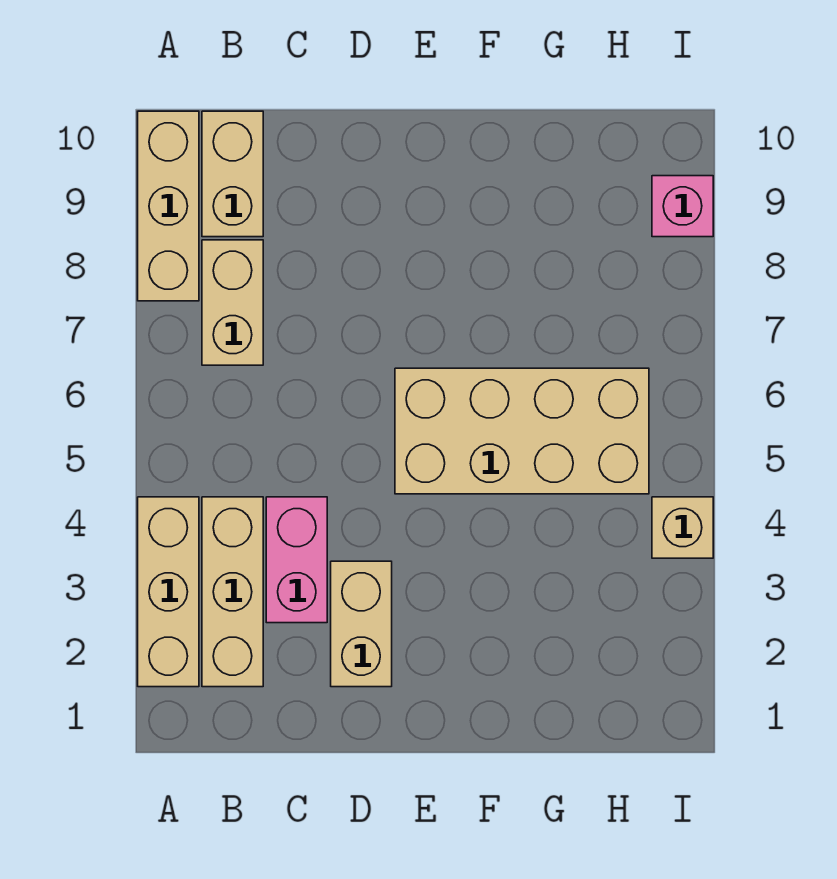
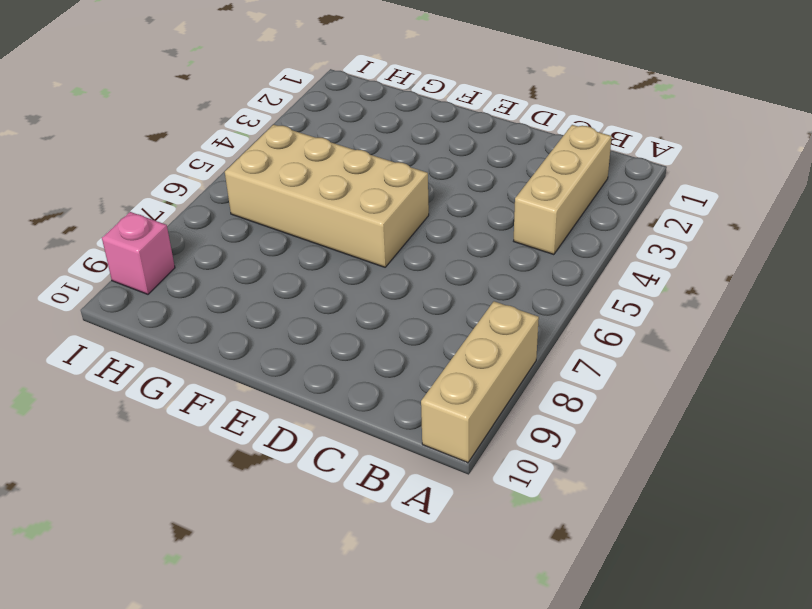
none -> tan 1x3 brick [138,497,199,687]
none -> tan 1x2 brick [202,240,263,365]

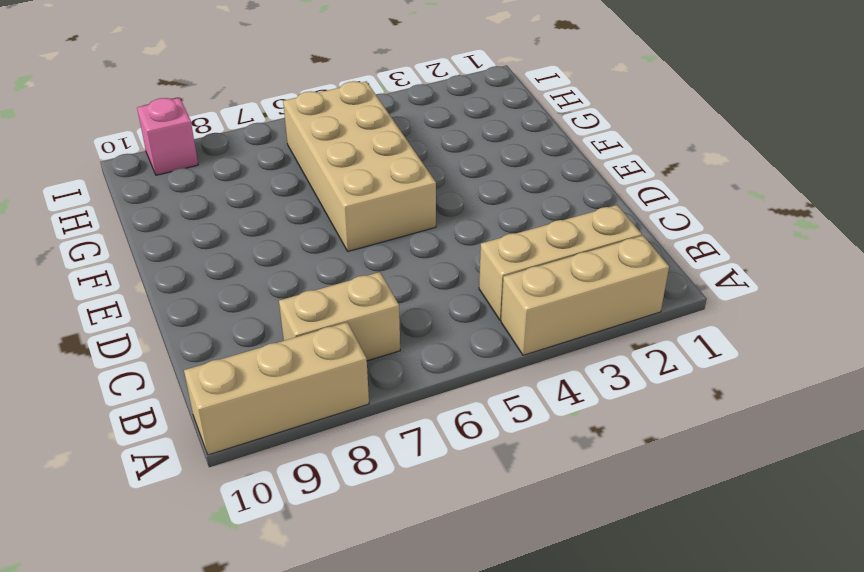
none -> tan 1x2 brick [202,111,263,237]
none -> pink 1x2 brick [266,497,327,623]

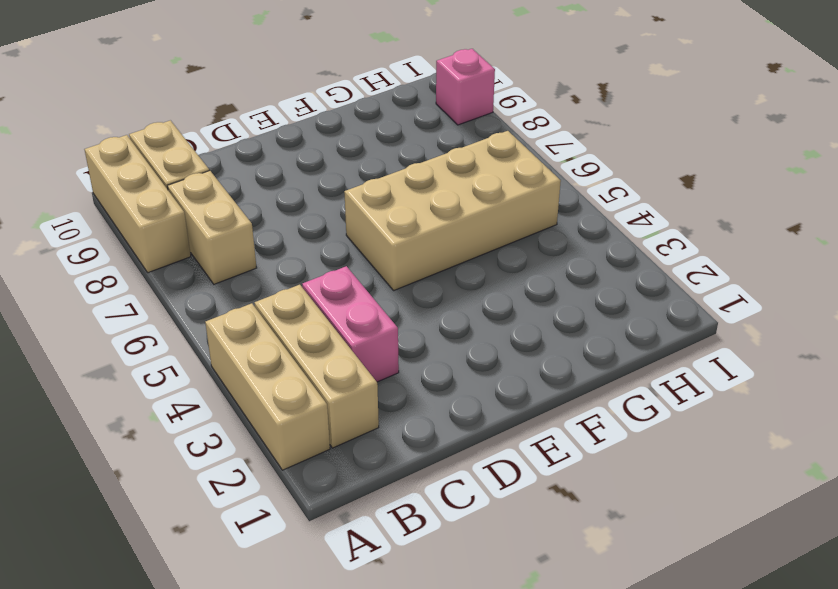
none -> tan 1x2 brick [331,561,392,687]
none -> tan 1x1 brick [652,497,713,558]

